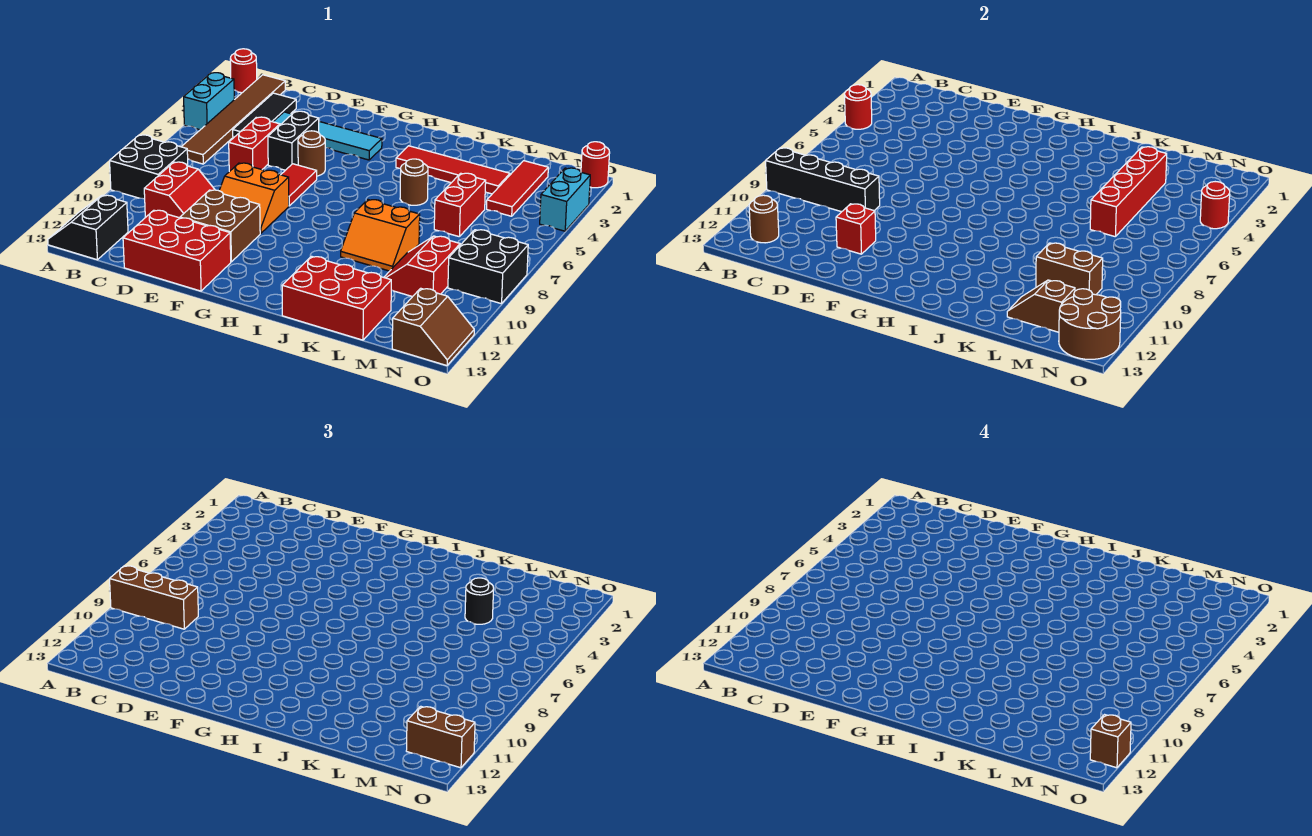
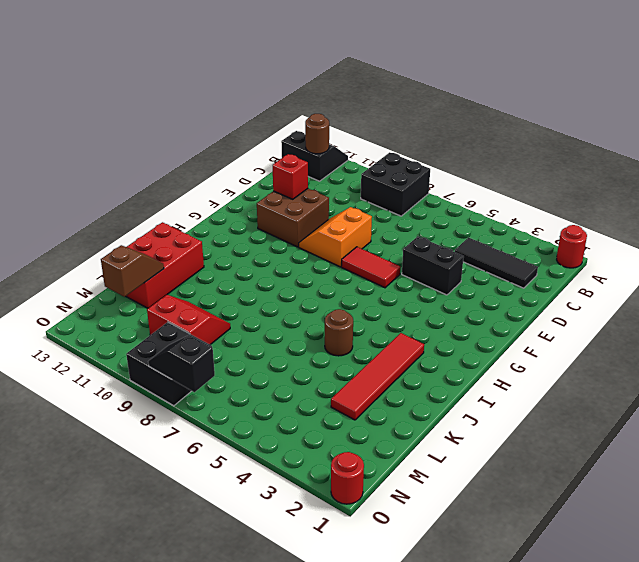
black 1x2 slope [148,335,215,392] -> none
none -> cyan 1x2 brick [184,73,234,130]
none -> brown 1x6 tile [182,75,285,164]
none -> red 2x2 slope [144,162,215,218]
none -> cyan 1x4 tile [273,112,382,160]

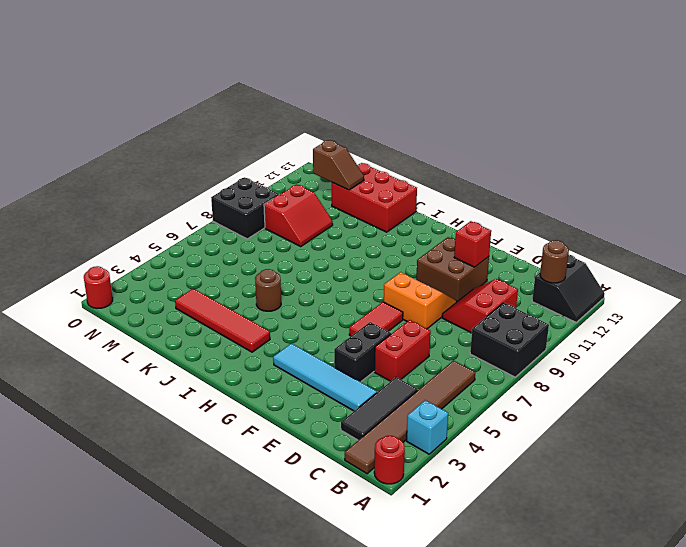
cyan 1x1 brick [407,400,448,454] -> cyan 1x2 brick [184,73,234,130]
none -> red 2x3 brick [123,210,231,291]
none -> brown 1x1 round brick [298,131,325,176]
none -> orange 2x2 slope [341,200,420,271]
none -> red 1x2 brick [434,173,486,237]

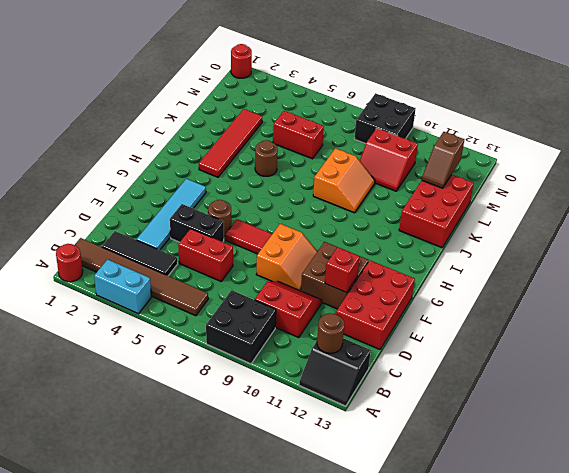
none -> red 1x3 tile [487,161,548,216]
none -> brown 2x2 slope [392,288,474,366]
none -> cyan 1x2 brick [540,168,590,231]
none -> red 1x1 round brick [845,85,872,129]

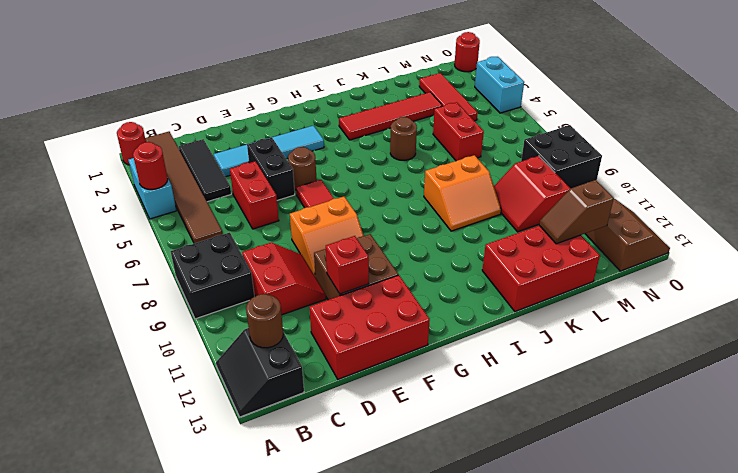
none -> black 1x4 brick [766,148,880,212]
none -> red 1x4 brick [1090,147,1167,237]
none -> brown 1x2 brick [1036,243,1103,295]
none -> brown 2x2 round brick [1059,289,1121,359]

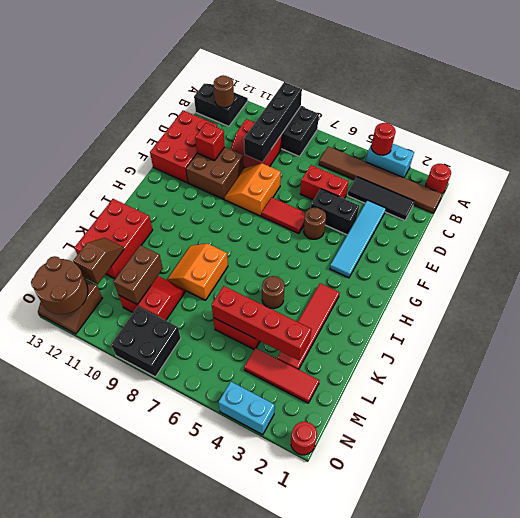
none -> red 1x1 round brick [1200,182,1230,229]
none -> brown 1x3 brick [110,566,198,629]
none -> black 1x1 round brick [465,578,494,624]
none -> brown 1x2 brick [406,706,475,768]

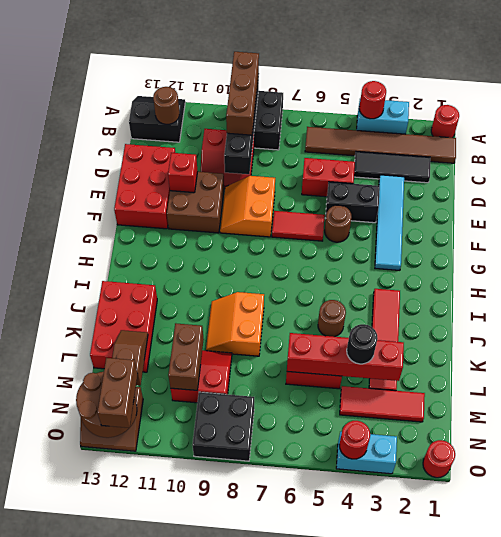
none -> brown 1x1 brick [1090,715,1131,768]

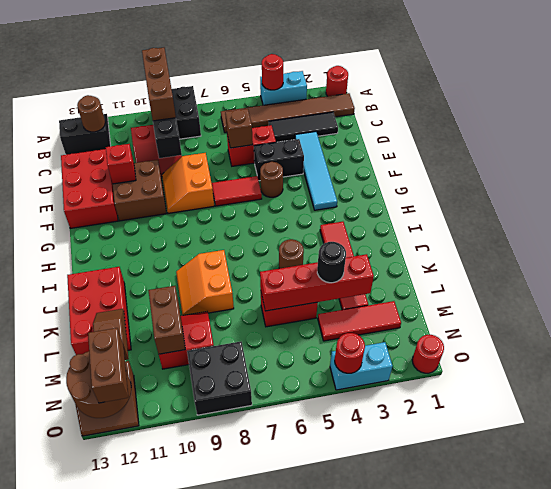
brown 1x1 brick [225,109,253,148] -> brown 1x1 brick moved to [1090,715,1131,768]

